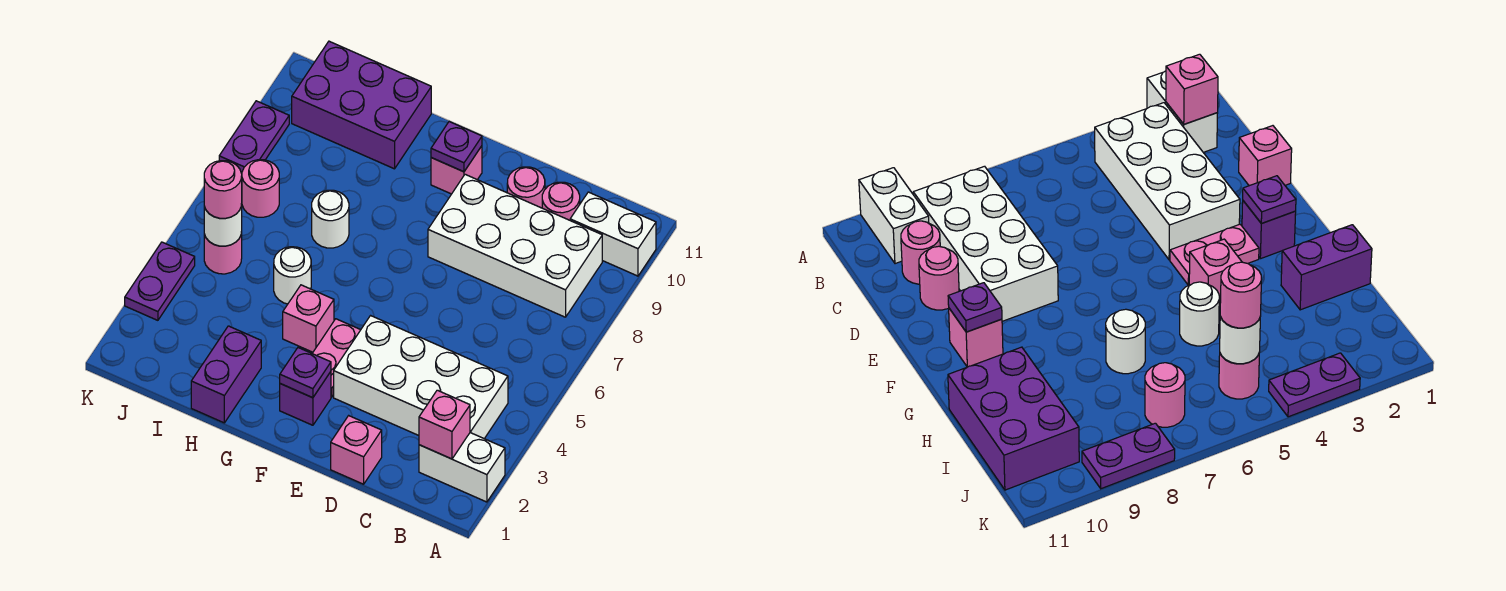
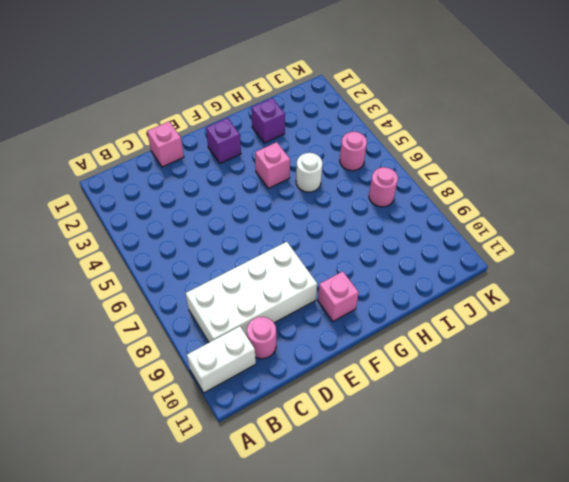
purple 1x1 brick [251,98,285,143] -> purple 1x2 brick [191,326,261,423]
none -> white 1x2 brick [419,433,505,502]
none -> white 2x4 brick [334,316,508,439]
none -> pink 1x1 round brick [507,167,545,208]

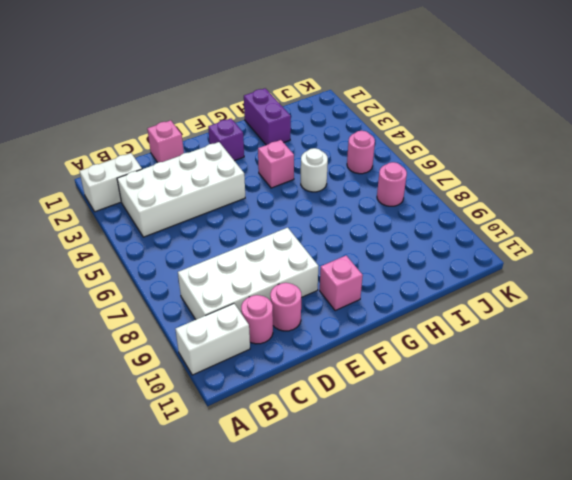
none -> pink 1x2 plate [312,319,361,397]
none -> white 1x1 round brick [312,190,349,248]
none -> purple 2x3 brick [292,41,431,169]

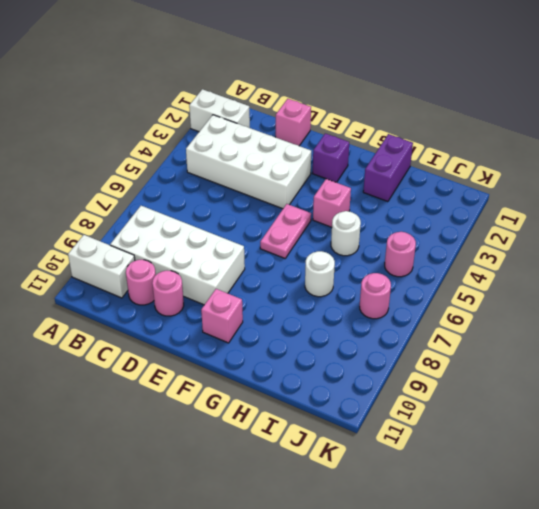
pink 1x2 plate [260,204,311,258] -> pink 1x2 plate moved to [312,319,361,397]
none -> purple 2x3 brick [292,41,431,169]
none -> purple 1x2 plate [125,242,195,320]
none -> purple 1x2 plate [219,101,289,174]

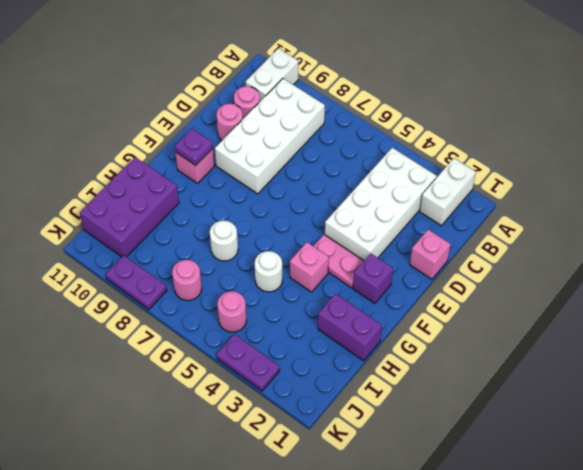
none -> pink 1x1 brick [419,390,470,459]
none -> purple 1x1 plate [280,348,331,398]
none -> white 1x1 round brick [204,204,242,246]

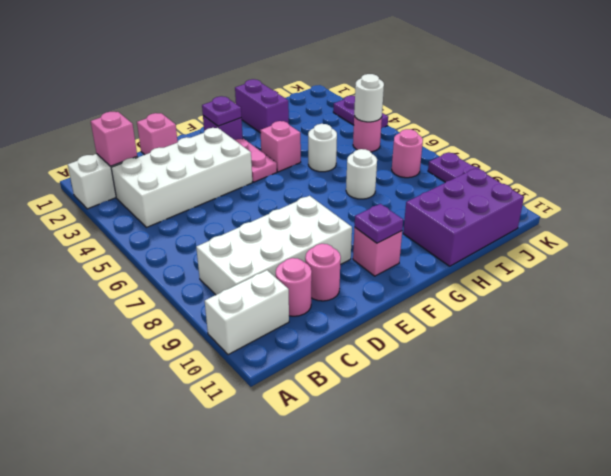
none -> pink 1x1 round brick [204,161,242,218]

